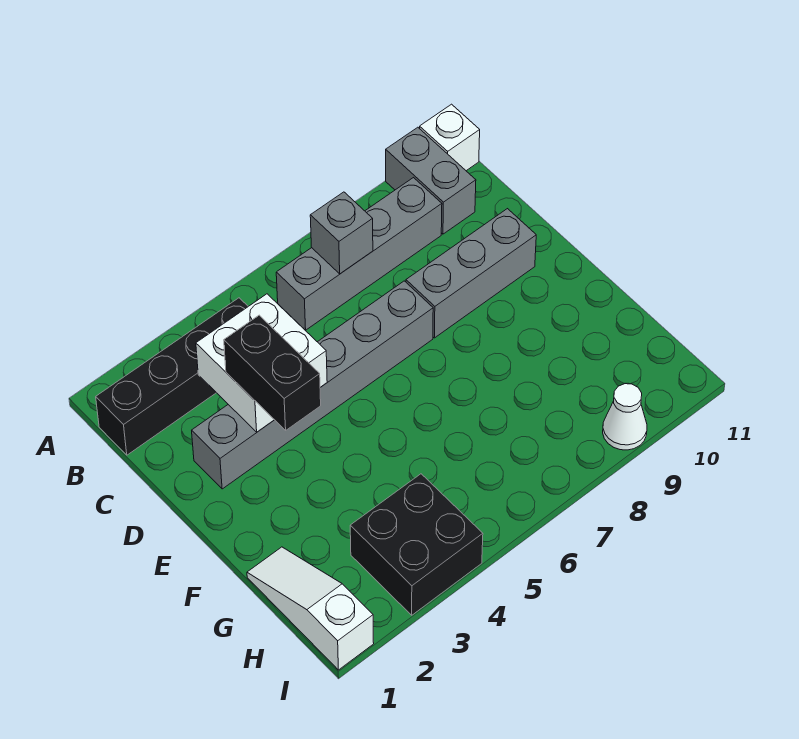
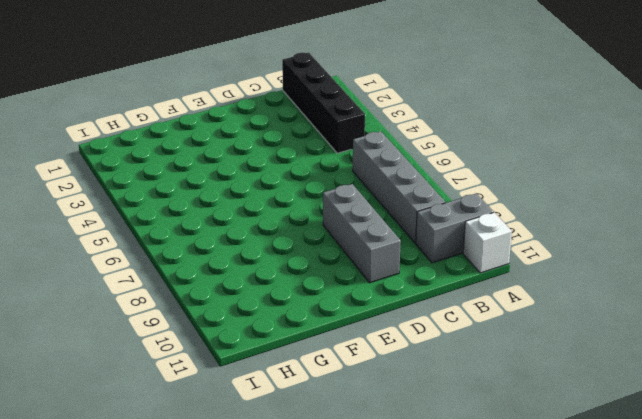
none -> grey 1x6 brick [192,281,433,489]
none -> white 1x3 slope [247,547,374,670]
none -> black 2x2 brick [350,474,483,615]

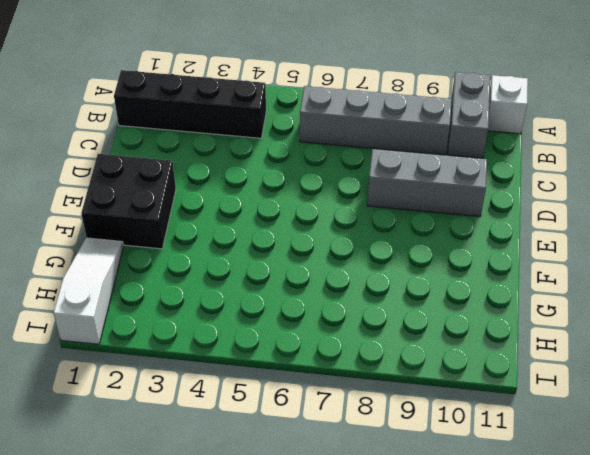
black 2x2 brick [81,154,176,249] -> black 2x2 brick moved to [350,474,483,615]
none -> grey 1x6 brick [192,281,433,489]
none -> white 1x1 cone [603,384,647,450]
none -> grey 1x1 brick [310,192,373,274]

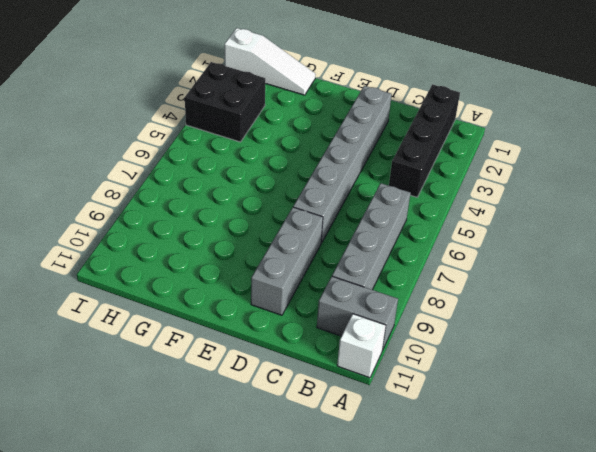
none -> white 1x1 cone [603,384,647,450]
none -> grey 1x1 brick [310,192,373,274]
none -> white 2x2 brick [196,294,327,432]

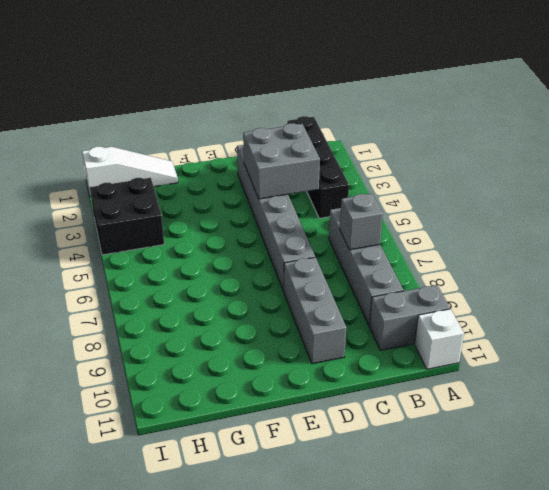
grey 2x2 brick [243,123,320,199] -> white 2x2 brick [196,294,327,432]
none -> white 1x1 cone [603,384,647,450]
none -> black 1x2 brick [224,315,321,430]

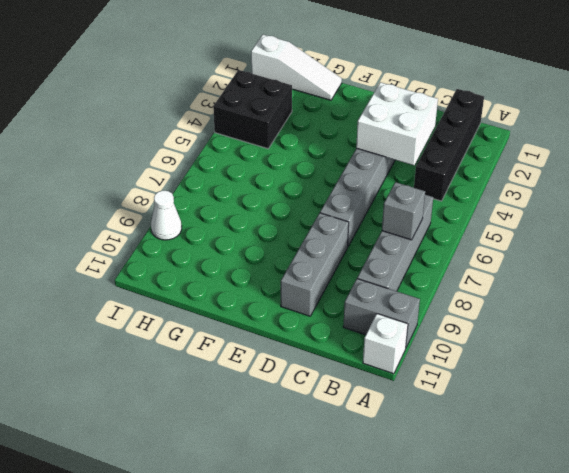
none -> black 1x2 brick [224,315,321,430]

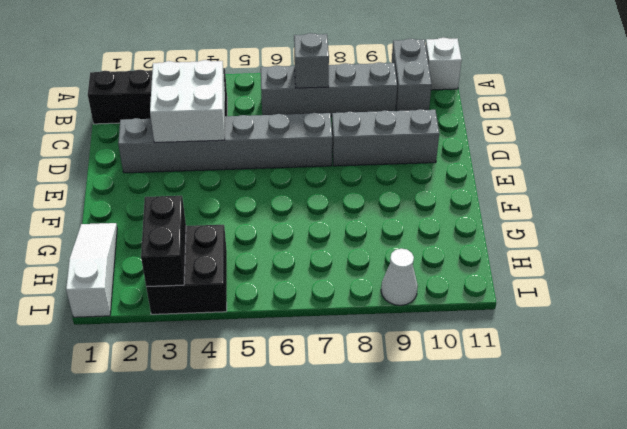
black 1x2 brick [141,196,186,287] -> black 1x2 brick moved to [224,315,321,430]

